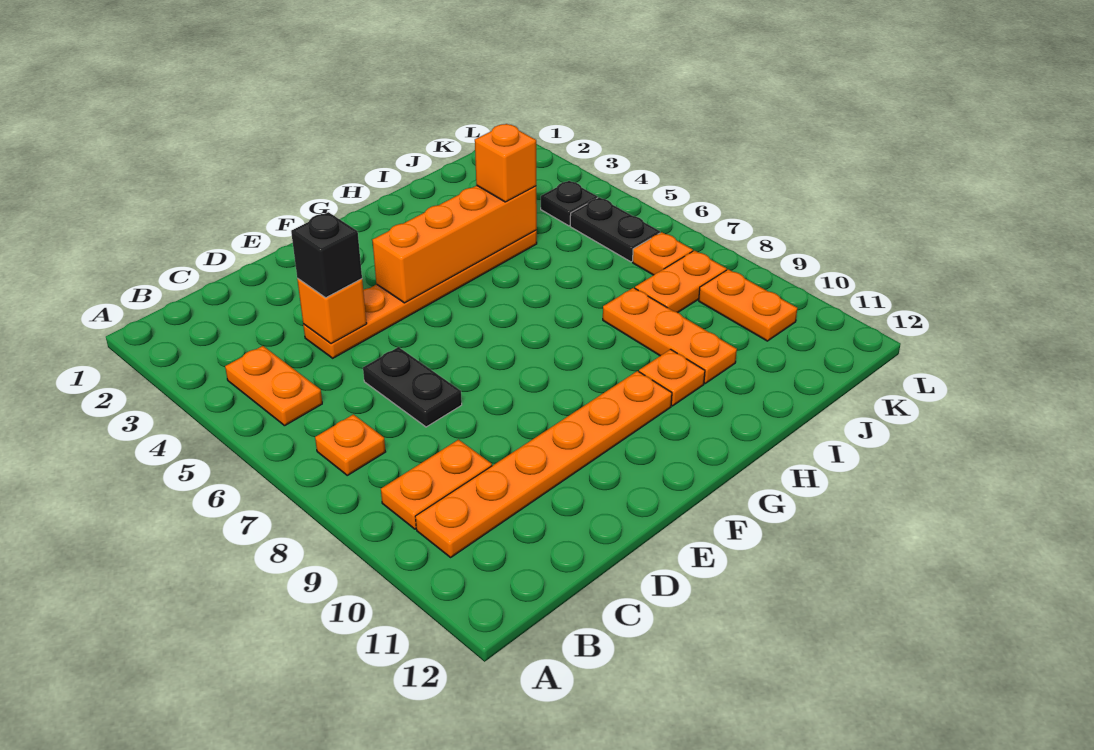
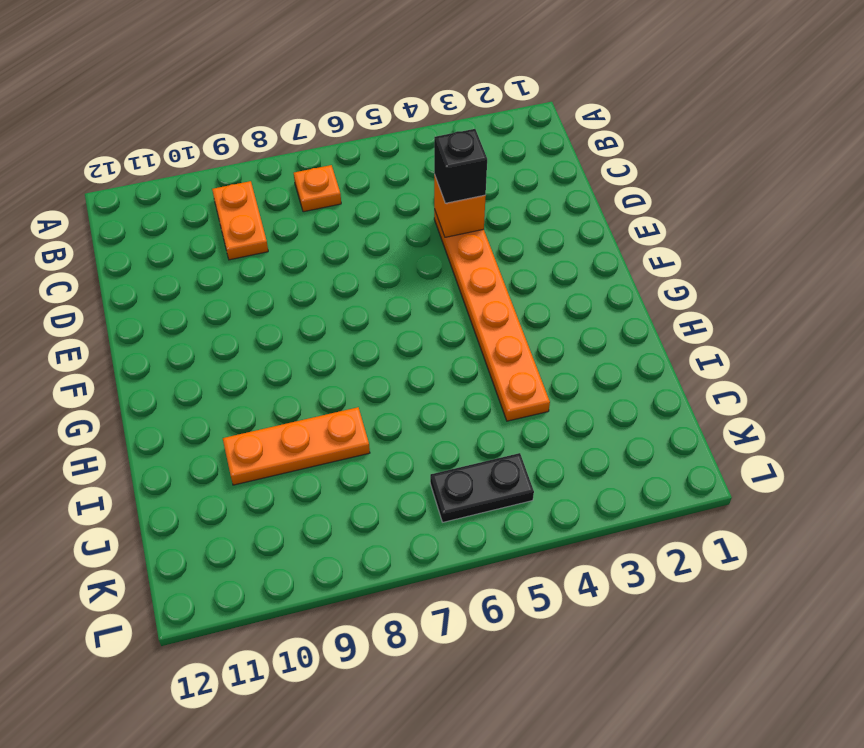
none -> orange 1x2 plate [225,346,322,426]
none -> orange 1x6 plate [415,371,672,557]
none -> black 1x2 plate [363,347,462,427]

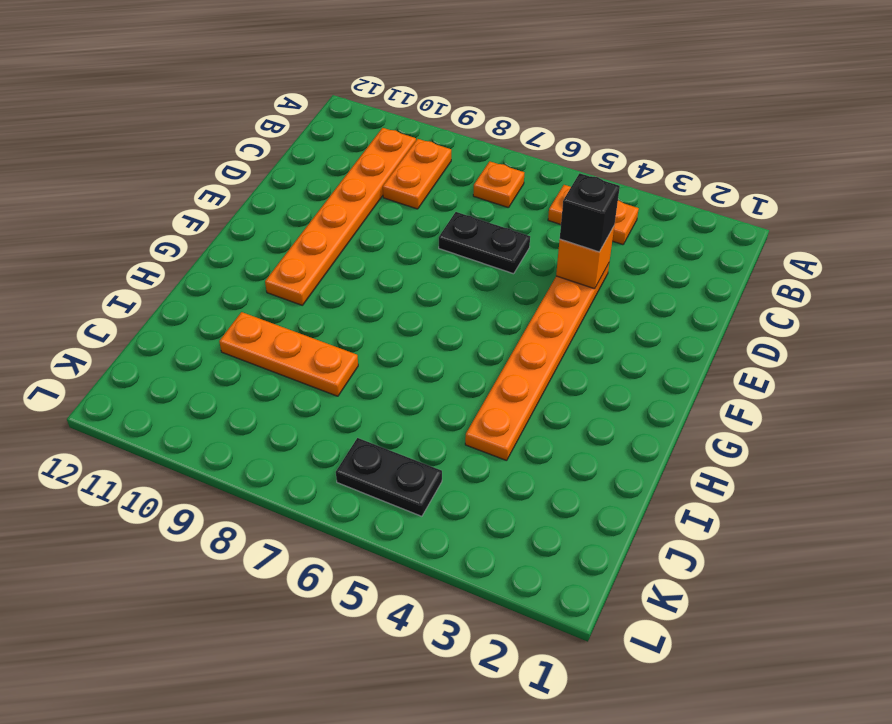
none -> orange 1x1 plate [639,349,705,406]
none -> orange 1x2 plate [635,251,727,313]
none -> black 1x1 plate [541,181,598,226]

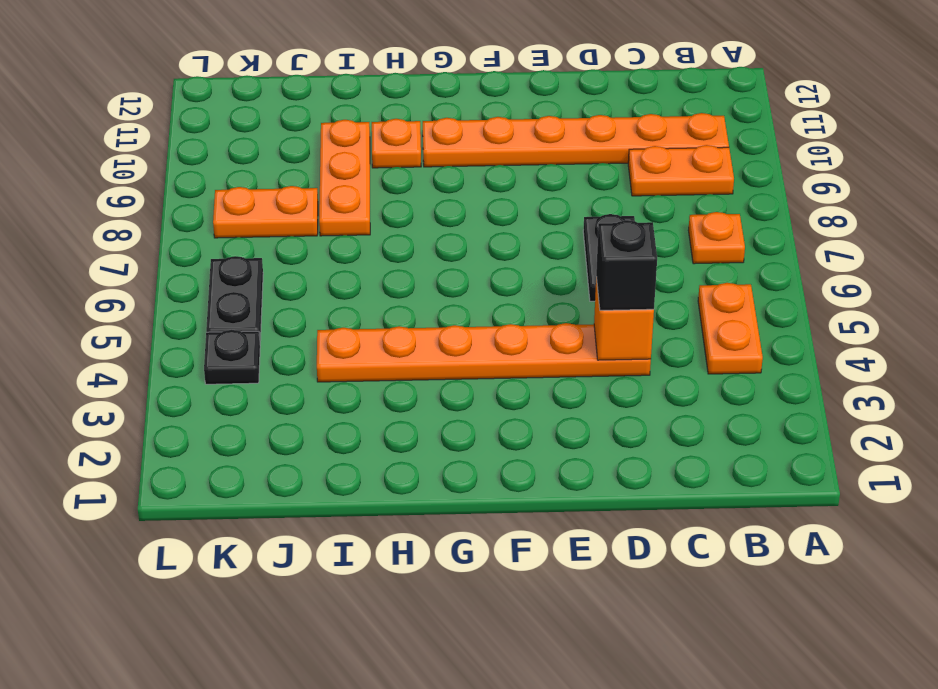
none -> orange 1x1 plate [633,232,693,275]
none -> orange 1x2 plate [699,269,797,341]
none -> orange 1x4 brick [372,185,537,303]

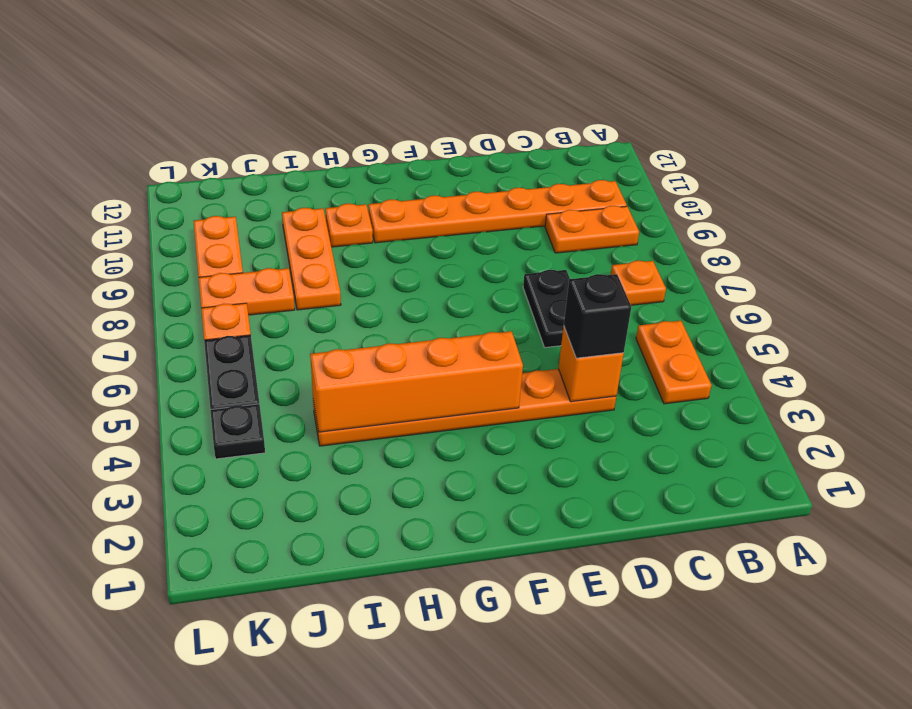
none -> orange 1x1 brick [475,124,536,202]

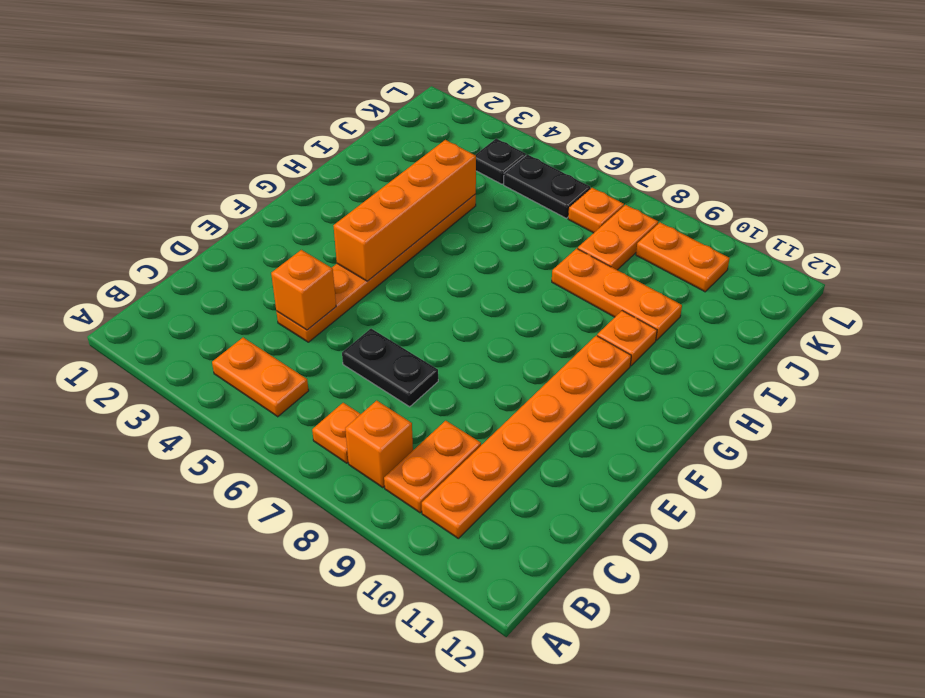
orange 1x1 brick [345,401,413,488] -> orange 1x1 brick moved to [475,124,536,202]
none -> black 1x1 brick [291,212,362,298]

